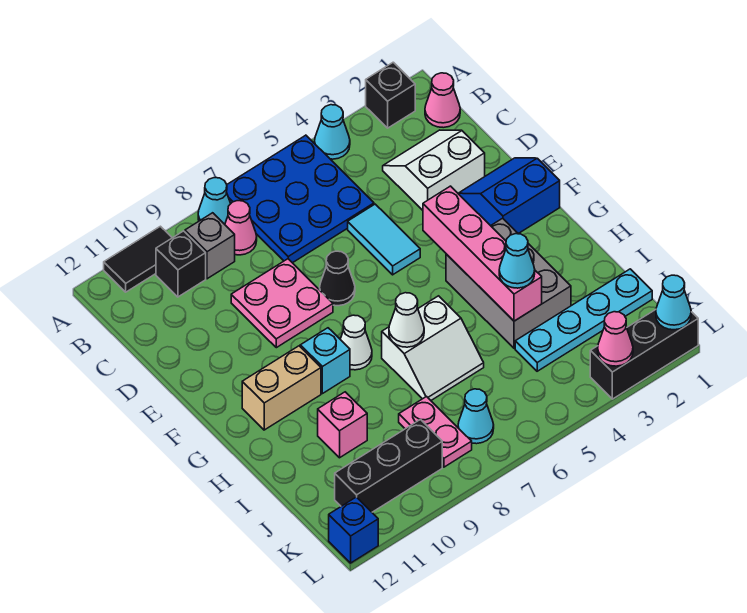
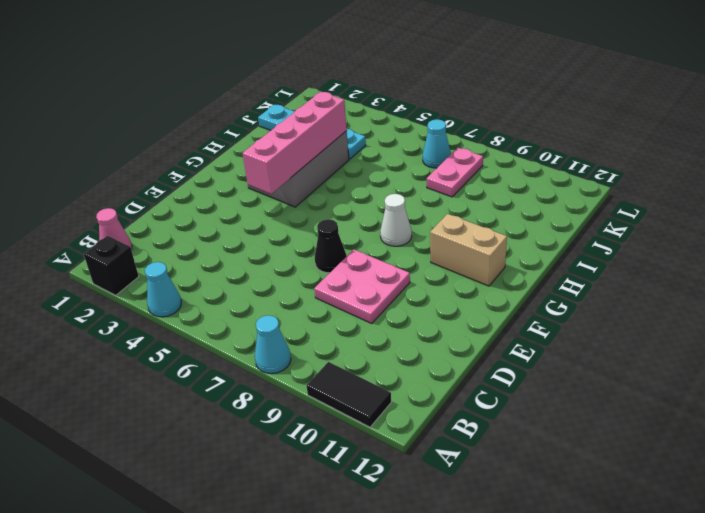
none -> blue 3x3 plate [227,135,374,263]
none -> pink 1x1 cone [225,201,257,255]
none -> grey 1x1 brick [185,213,235,279]
none -> black 1x1 brick [156,231,206,297]

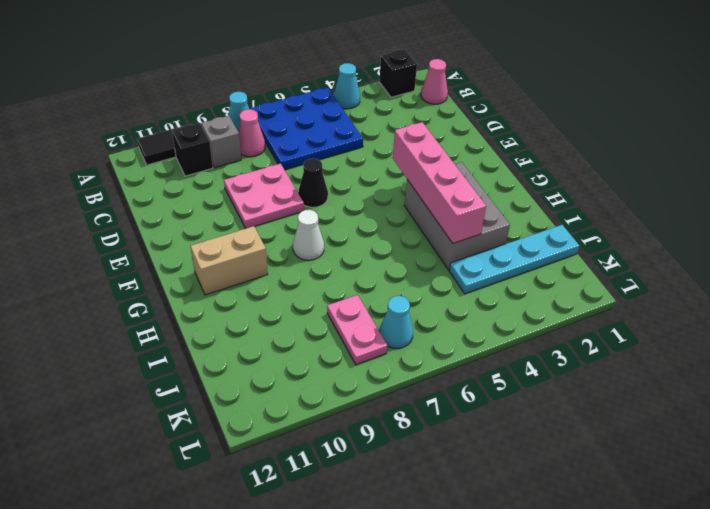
none -> white 2x2 slope [383,130,485,210]
none -> cyan 1x2 tile [348,204,420,275]
none -> blue 2x2 slope [458,158,560,234]
none -> cyan 1x1 brick [300,328,350,394]

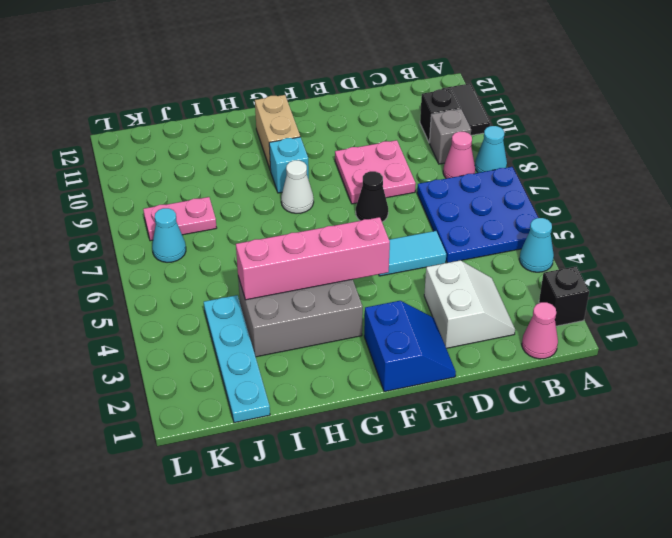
none -> white 2x2 slope [382,296,484,400]
none -> pink 1x1 brick [318,392,367,458]
none -> black 1x3 brick [335,419,442,512]
none -> black 1x3 brick [590,310,698,399]

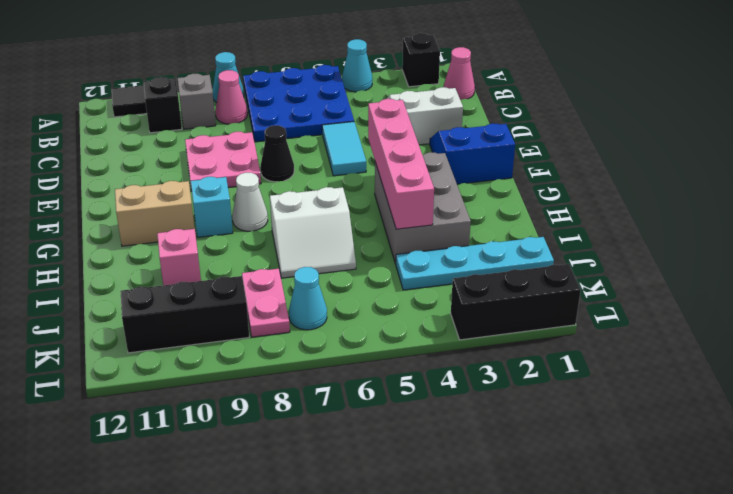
none -> blue 1x1 brick [329,497,378,563]
none -> white 1x1 cone [389,293,424,347]
none -> cyan 1x1 cone [656,275,691,330]
none -> pink 1x1 cone [598,312,633,366]

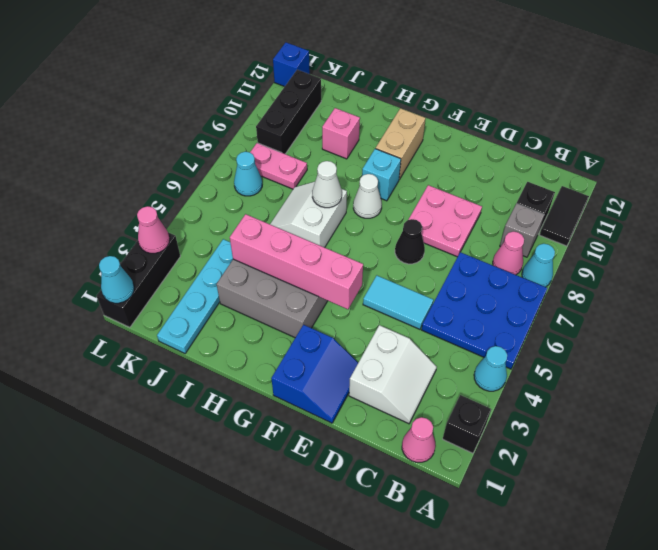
none -> cyan 1x1 cone [499,234,535,288]

